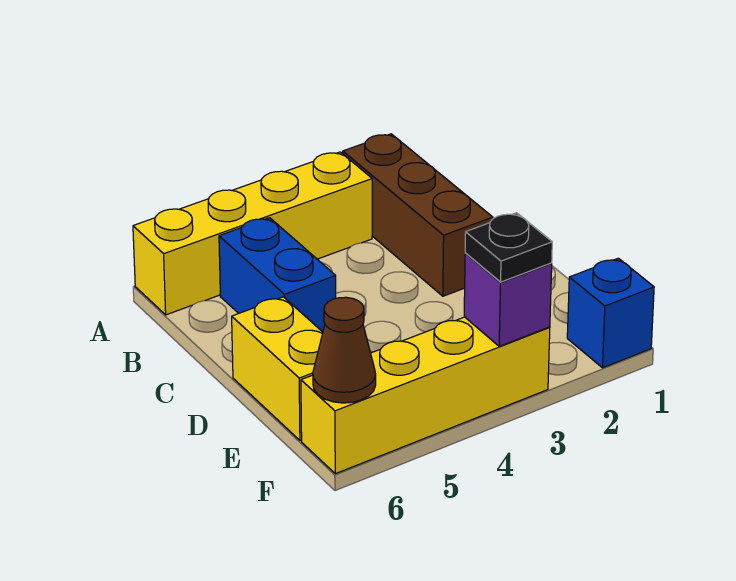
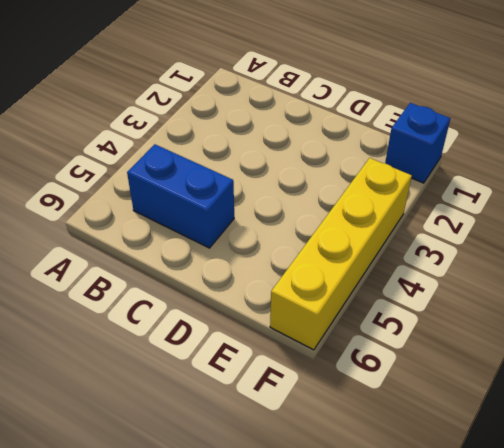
none -> brown 1x3 brick [343,134,493,296]
none -> yellow 1x4 brick [133,152,372,315]

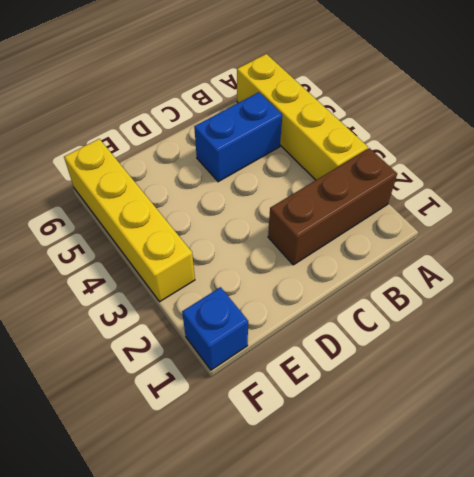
none -> yellow 1x2 brick [232,297,323,441]
none -> purple 1x1 brick [464,254,552,346]

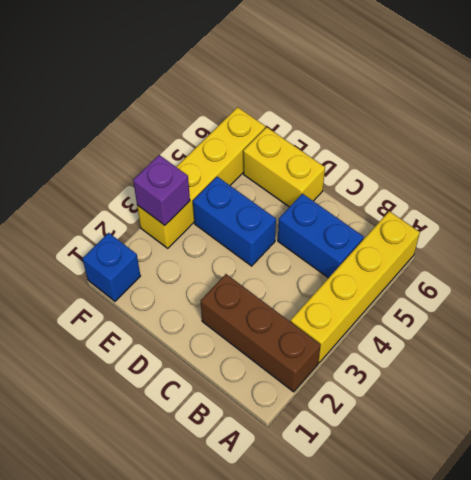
blue 1x2 brick [193,177,276,266] -> none
none -> brown 1x1 cone [313,297,376,403]
none -> black 1x1 plate [465,213,552,282]

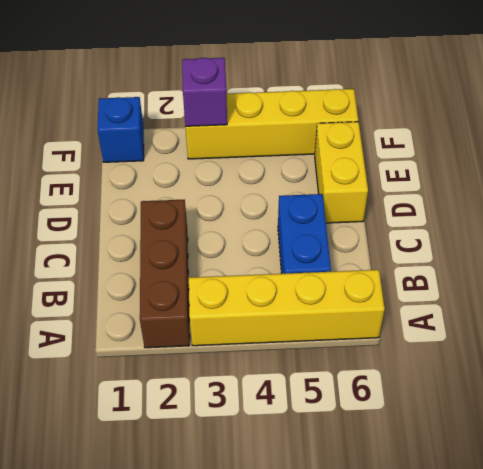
none -> brown 1x1 cone [313,297,376,403]
none -> black 1x1 plate [465,213,552,282]

